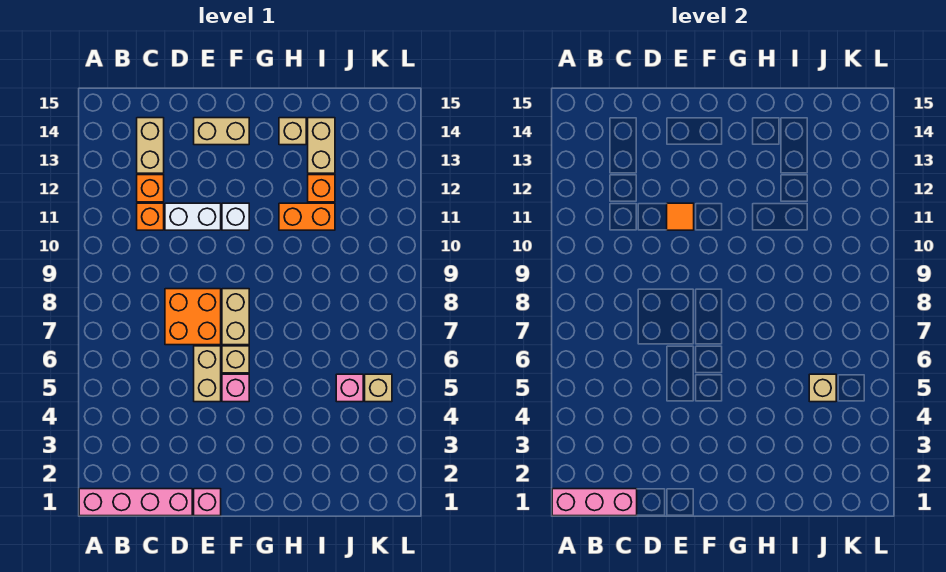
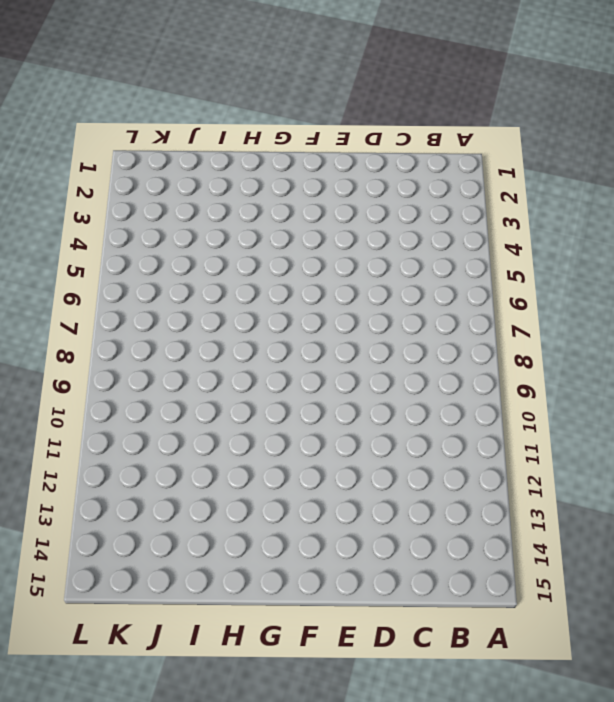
none -> pink 1x4 brick [79,489,192,516]
none -> orange 1x1 brick [137,203,164,230]
none -> orange 1x1 brick [137,175,164,202]

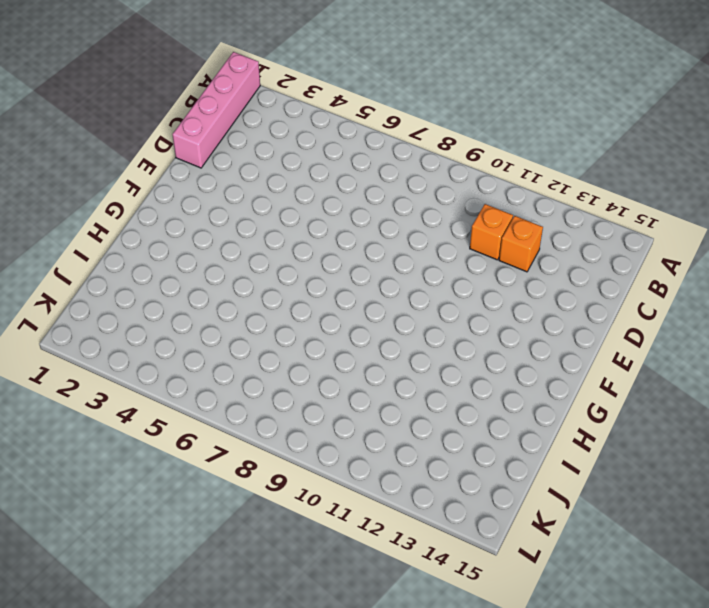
none -> tan 1x2 brick [137,118,164,173]
none -> orange 2x2 brick [165,289,221,345]
none -> white 1x2 brick [165,203,221,230]

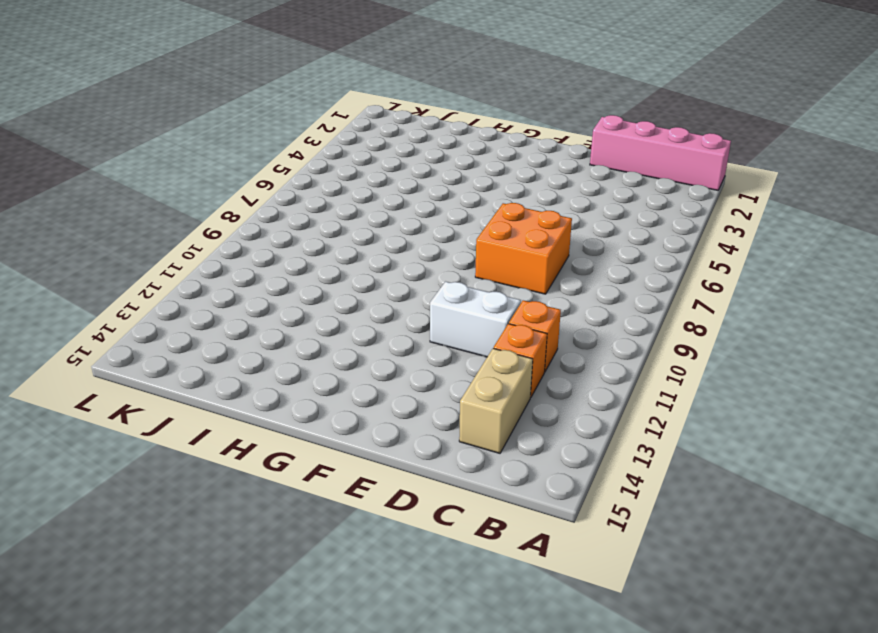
none -> pink 1x1 brick [194,489,221,516]
none -> tan 1x2 brick [194,346,221,402]
none -> tan 1x2 brick [194,118,249,145]

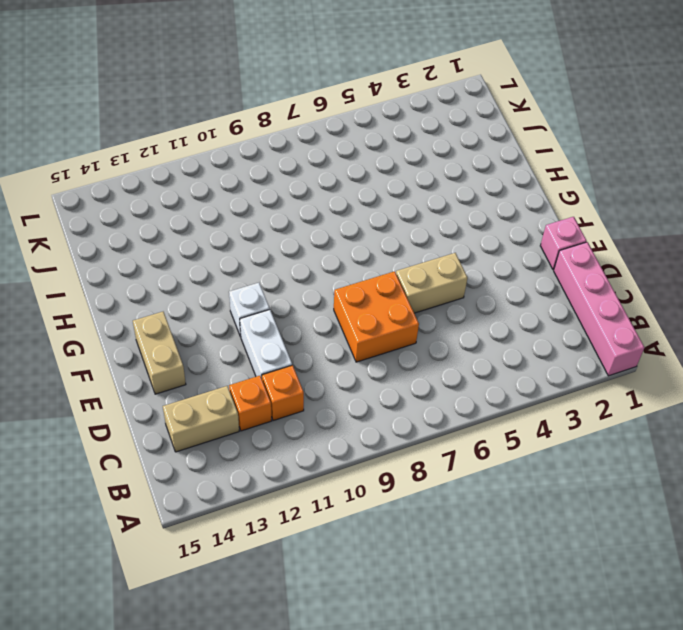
none -> pink 1x1 brick [222,374,249,402]
none -> tan 1x1 brick [222,346,249,373]
none -> tan 1x2 brick [222,289,249,345]

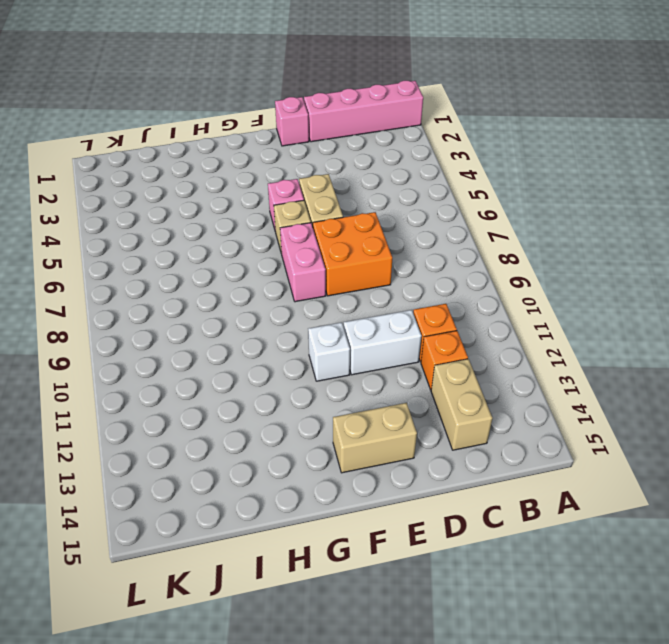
pink 1x2 brick [280,223,326,302] -> tan 1x2 brick [222,289,249,345]
none -> orange 1x2 brick [279,203,335,230]
none -> tan 1x1 brick [279,118,306,145]
none -> orange 1x1 brick [308,175,335,202]

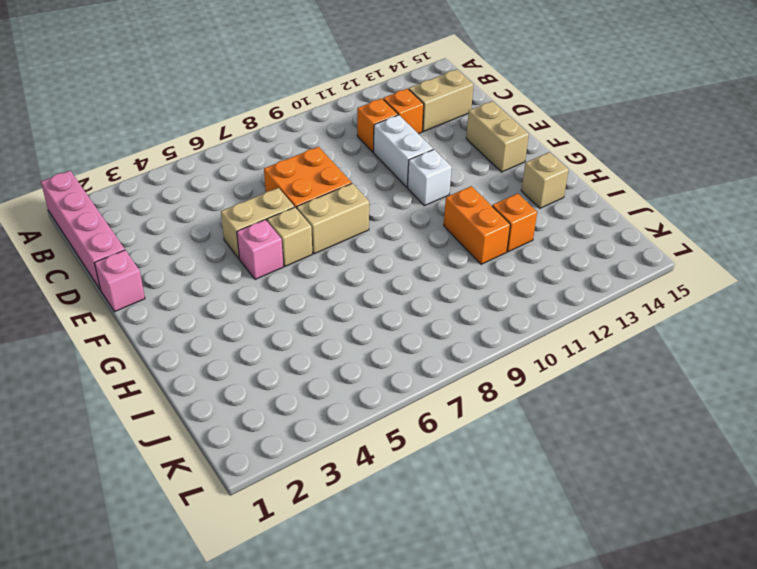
none -> tan 1x2 brick [308,118,335,173]
none -> pink 1x1 brick [336,374,363,402]
none -> tan 1x1 brick [365,374,392,402]

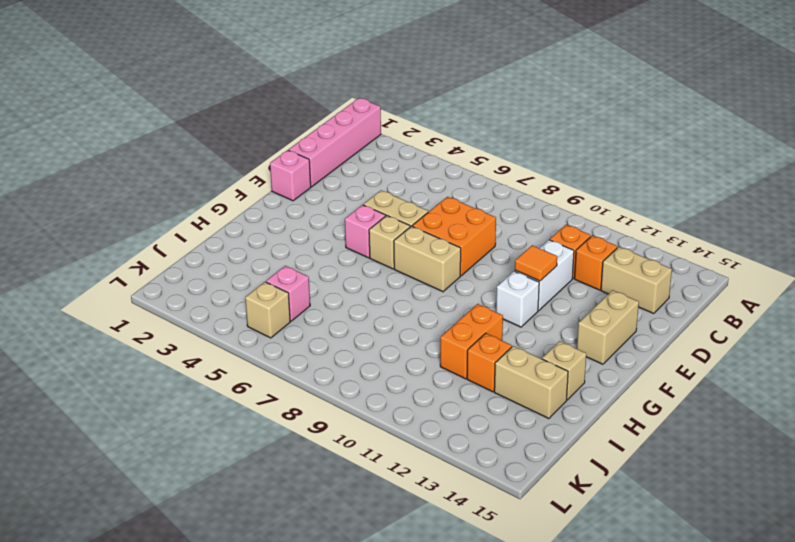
none -> pink 1x3 brick [552,489,637,516]
none -> tan 1x1 brick [809,374,836,402]

